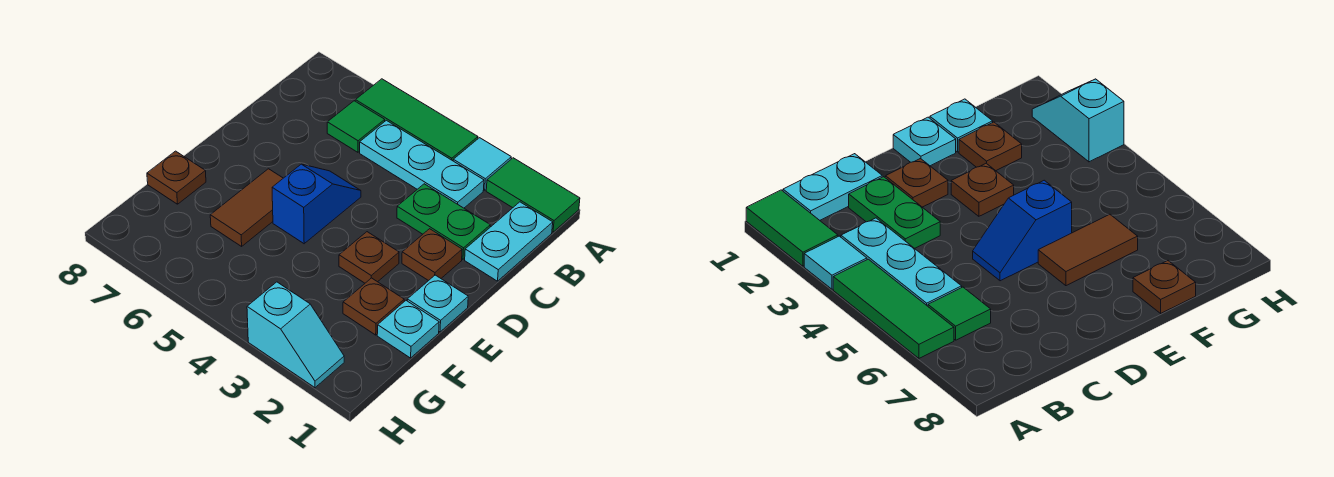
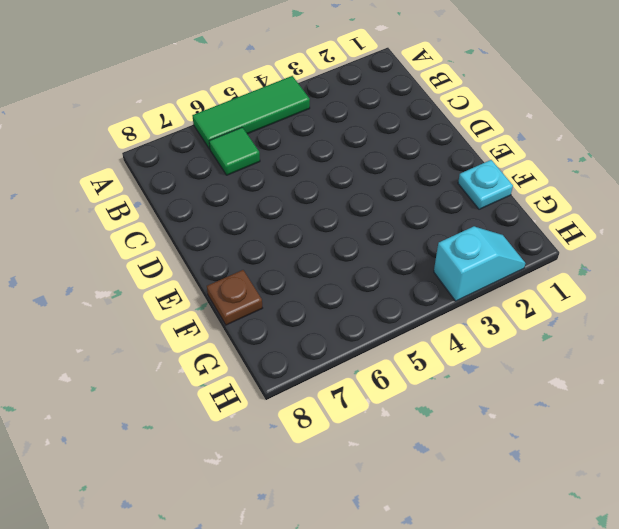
none -> green 1x2 tile [486,158,580,232]
none -> cyan 1x1 tile [453,138,511,190]
none -> cyan 1x2 plate [465,202,553,281]

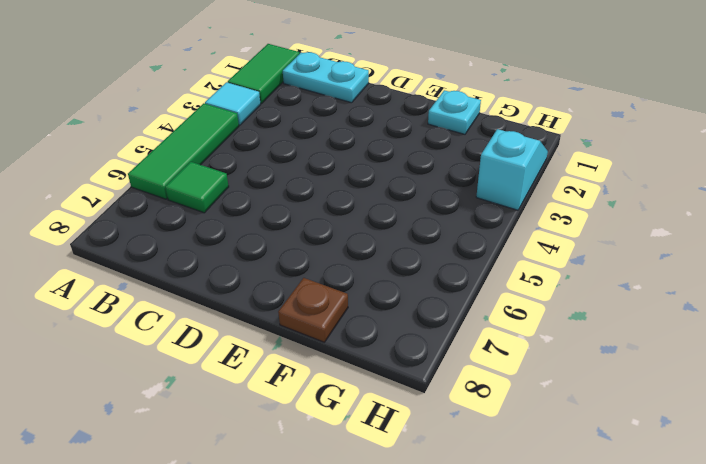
none -> cyan 1x3 plate [360,120,484,208]
none -> green 1x2 plate [397,184,490,259]
none -> brown 1x1 plate [402,229,462,281]

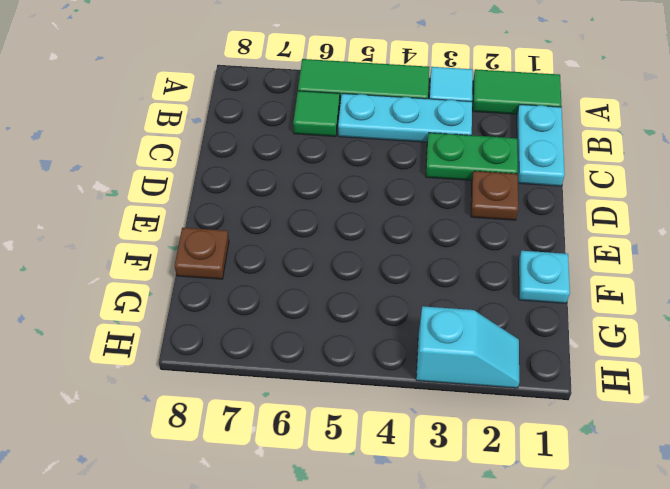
none -> blue 1x2 slope [272,164,361,244]
none -> cyan 1x1 plate [407,275,468,332]
none -> brown 1x1 plate [339,232,399,283]

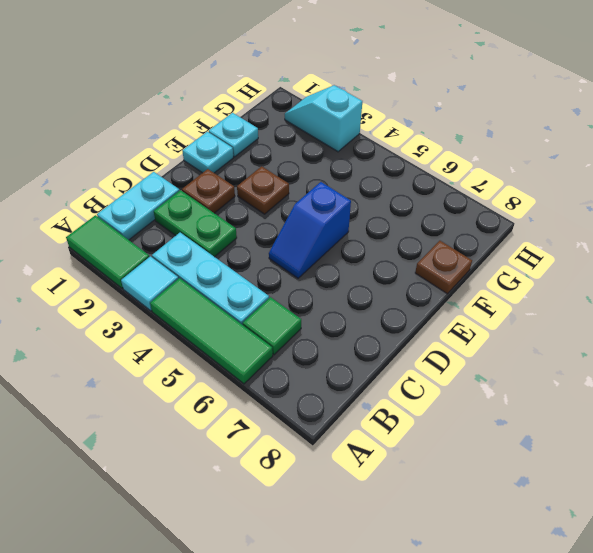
none -> brown 1x2 tile [210,169,283,246]
none -> brown 1x1 plate [343,278,404,335]

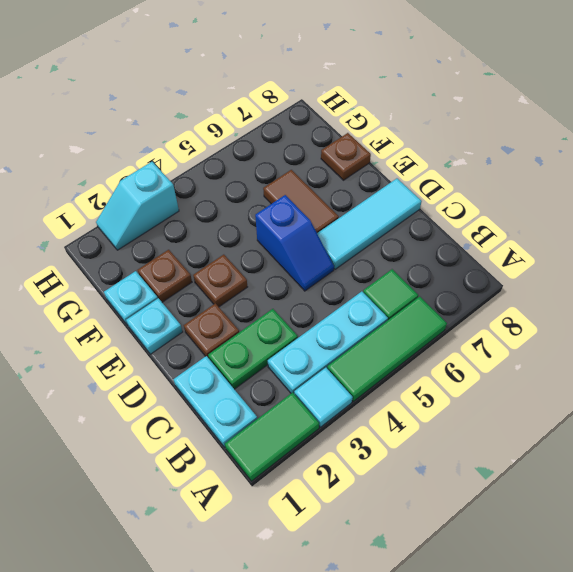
cyan 1x3 tile [317,178,422,269] -> none

